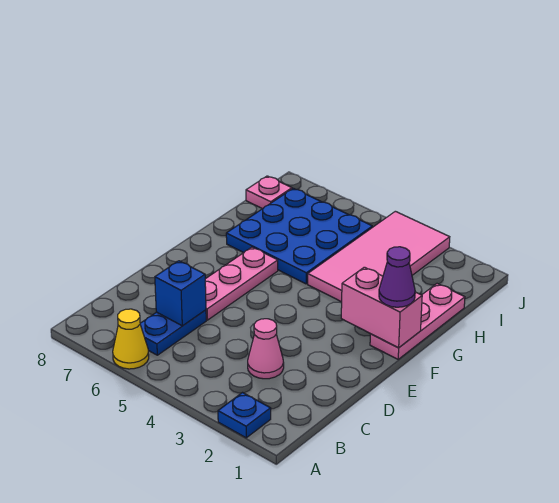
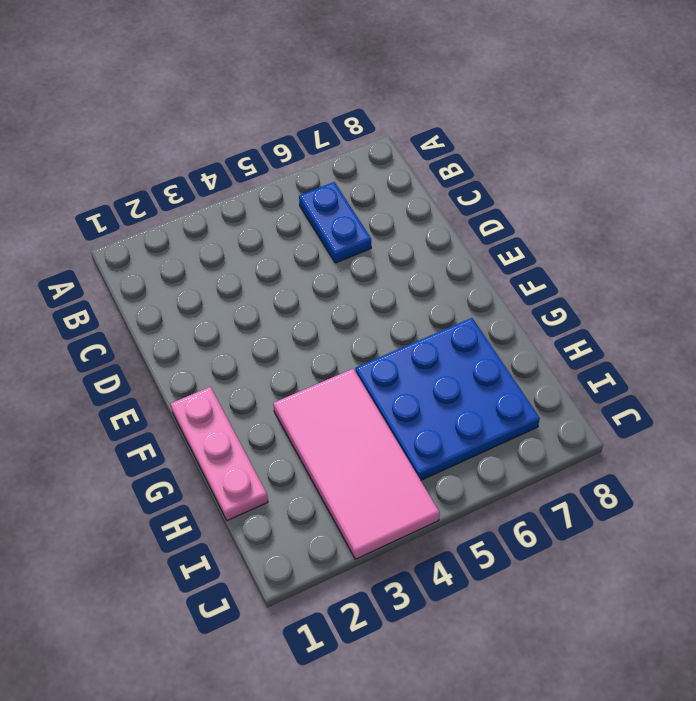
none -> blue 1x1 plate [218,393,271,438]
none -> yellow 1x1 cone [113,309,149,369]
none -> pink 1x1 cone [248,319,284,379]

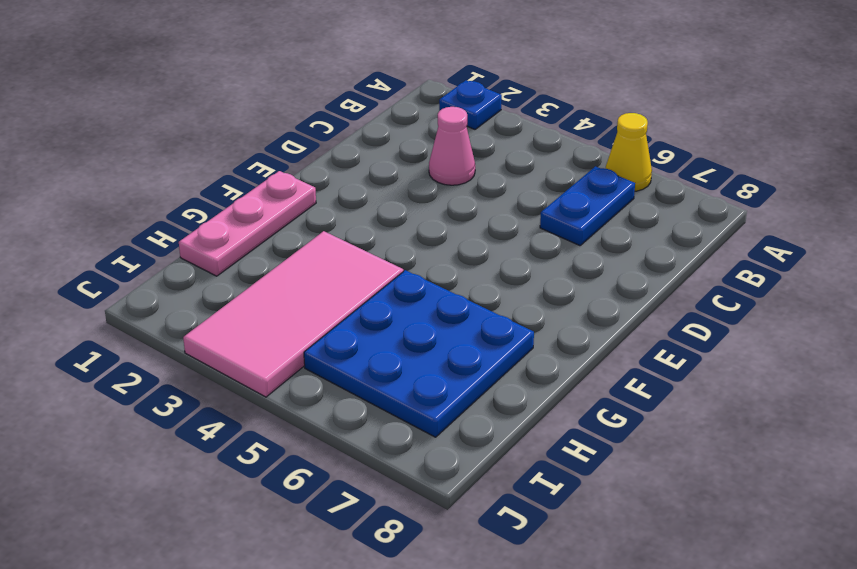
none -> pink 1x3 plate [205,247,278,320]
none -> pink 1x1 plate [246,176,292,209]
none -> blue 1x1 brick [155,261,206,326]

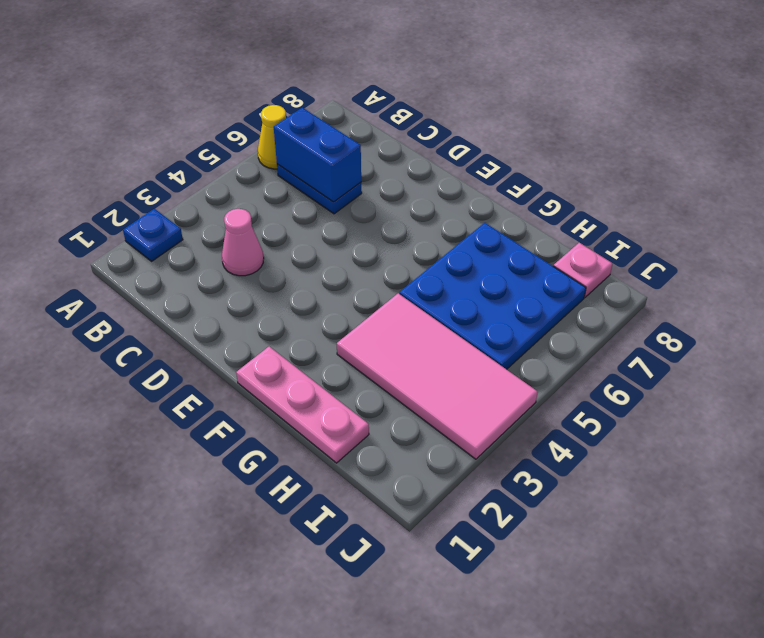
blue 1x2 brick [274,108,361,202] -> blue 1x1 brick [155,261,206,326]
none -> pink 1x3 plate [205,247,278,320]
none -> pink 1x2 brick [341,267,422,348]
none -> purple 1x1 cone [379,247,415,307]

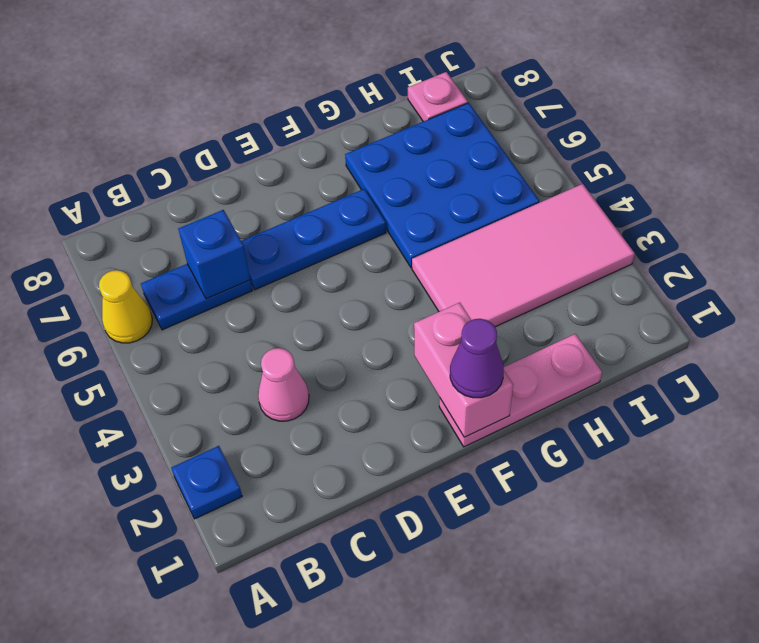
blue 1x3 plate [241,189,386,290] -> pink 1x3 plate [205,247,278,320]

